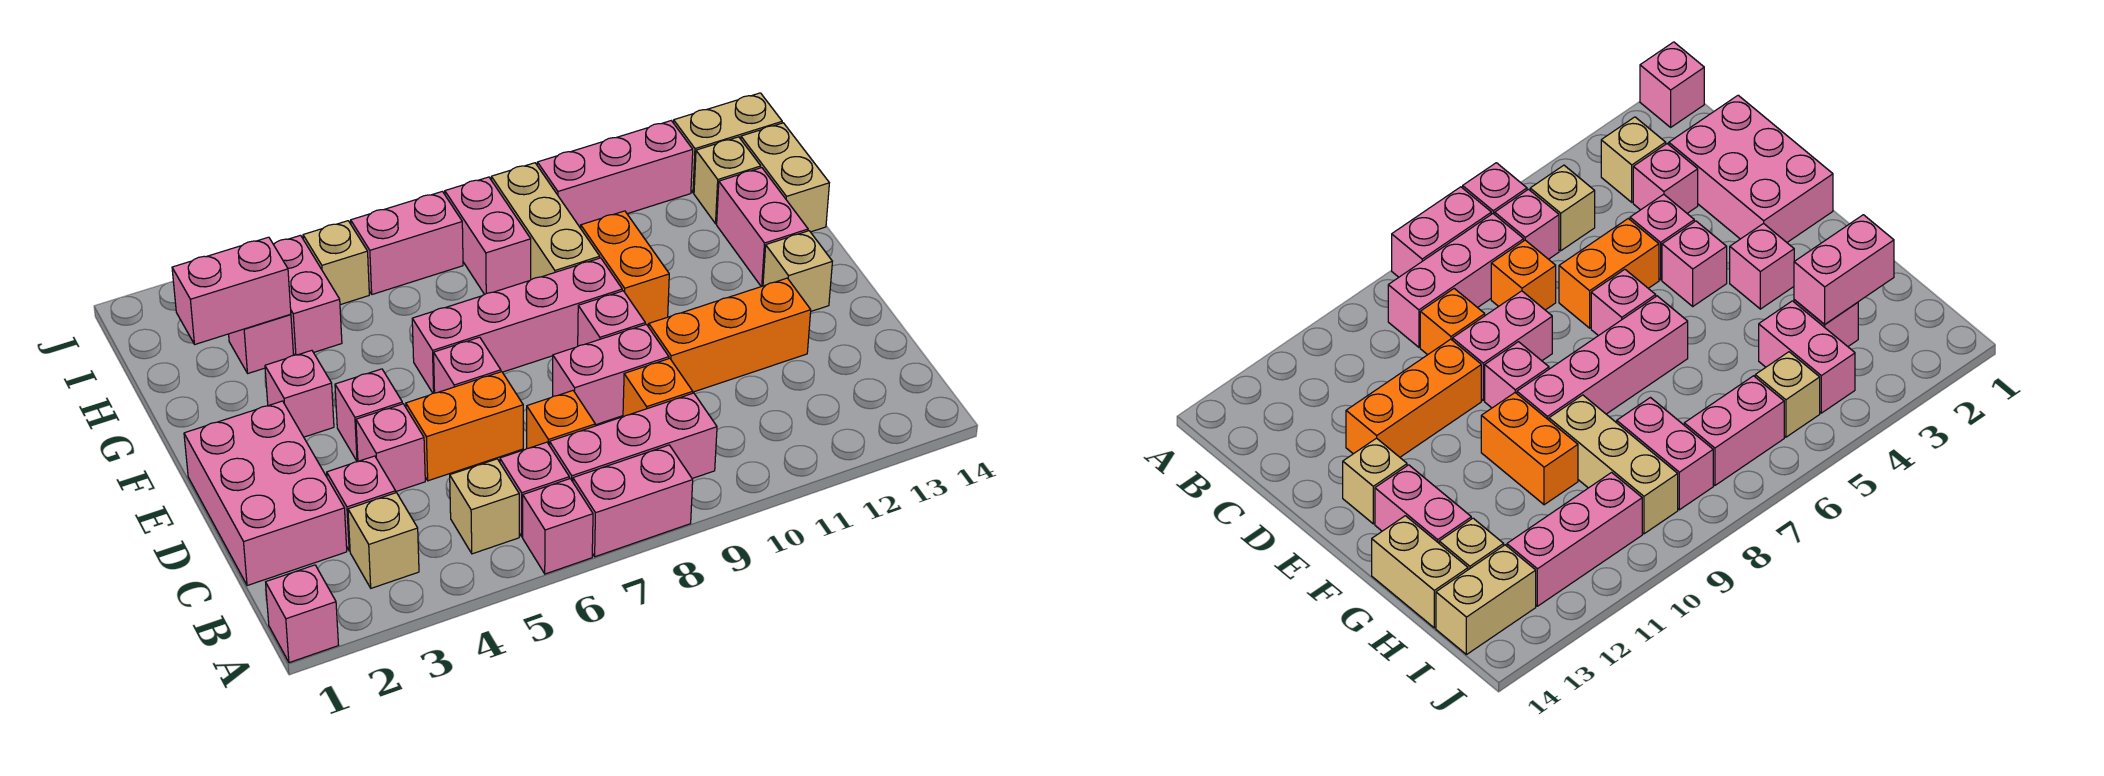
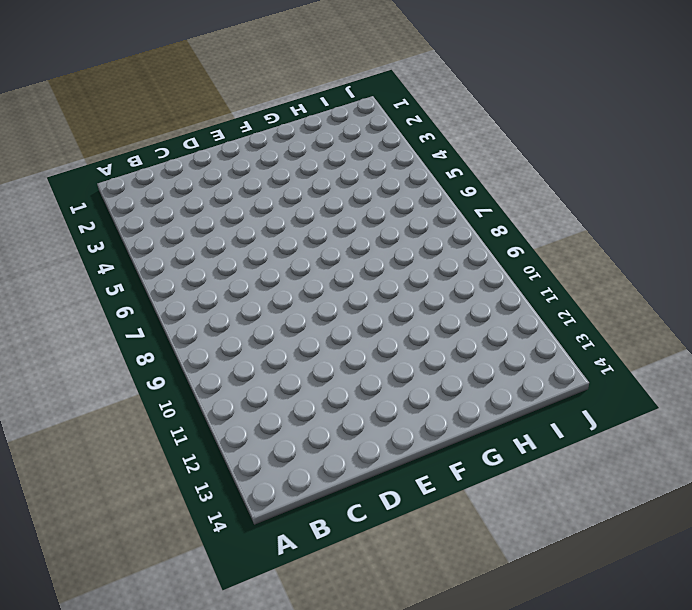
none -> pink 1x1 brick [266,565,338,663]
none -> pink 1x1 brick [523,479,593,574]
none -> pink 1x2 brick [573,445,693,557]
none -> tan 1x1 brick [348,493,419,588]

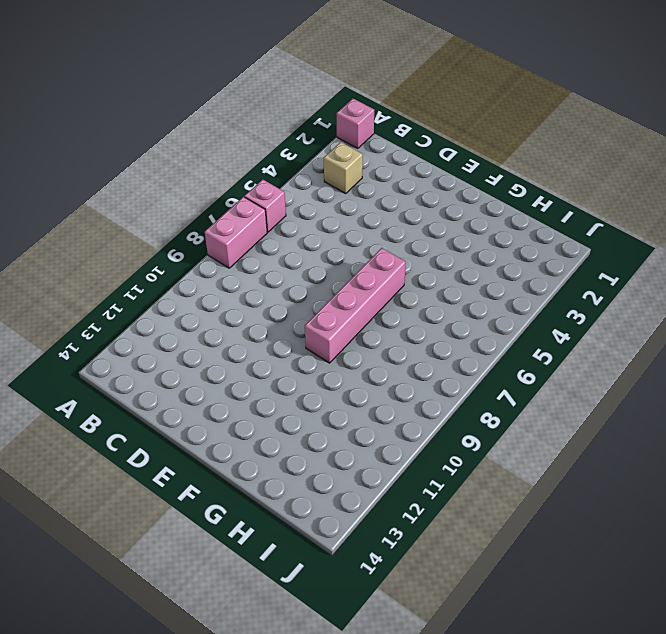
none -> tan 1x1 brick [450,459,519,554]
none -> pink 1x1 brick [500,442,569,537]
none -> pink 1x3 brick [550,393,717,482]
none -> pink 2x3 brick [184,401,347,586]

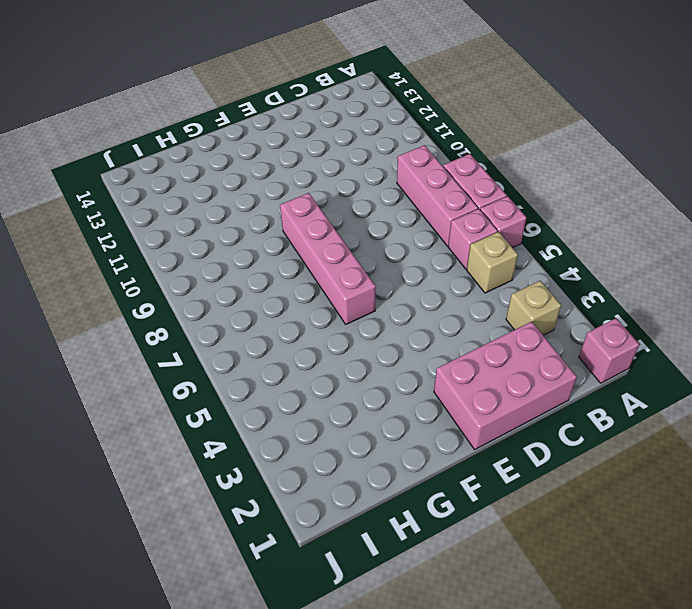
none -> pink 1x1 brick [327,456,396,551]
none -> orange 1x1 brick [527,391,595,448]
none -> orange 1x1 brick [623,358,693,417]
none -> pink 1x1 brick [356,404,425,491]

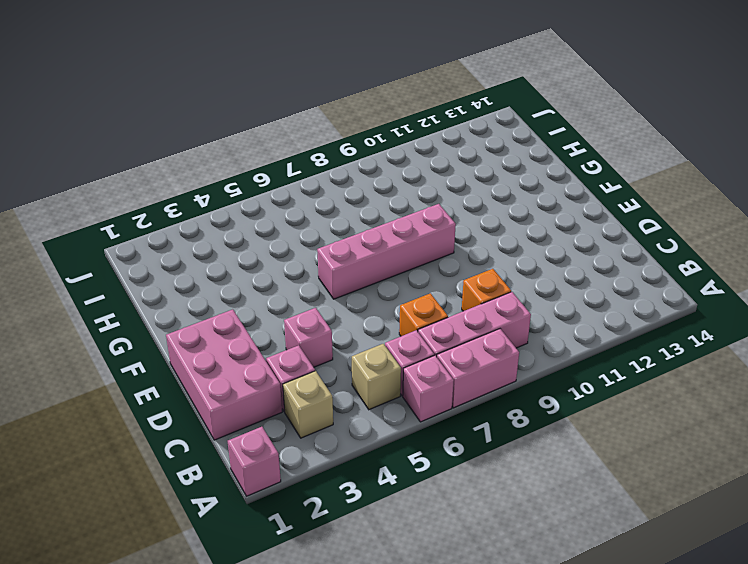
none -> orange 1x2 brick [406,372,523,481]
none -> pink 1x2 brick [553,324,669,425]
none -> orange 1x3 brick [649,278,811,392]
none -> pink 1x1 brick [335,369,402,462]

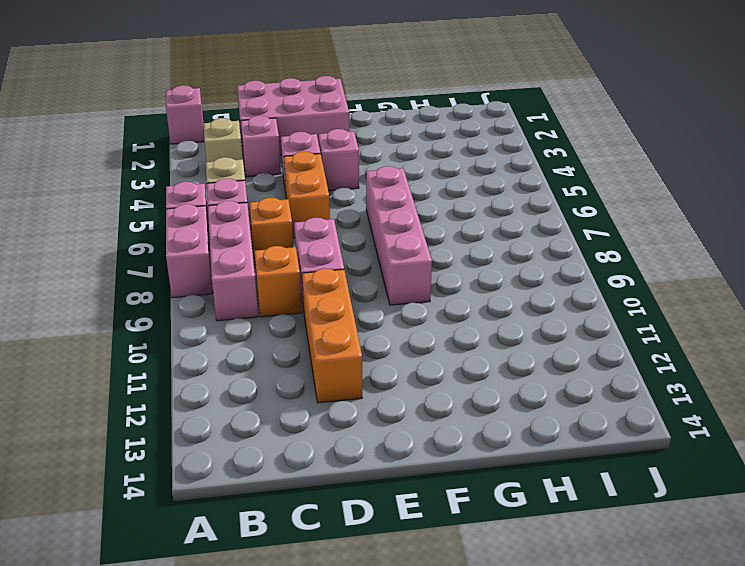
none -> pink 1x1 brick [434,337,501,393]
none -> pink 1x1 brick [578,291,645,346]
none -> tan 1x1 brick [763,231,832,311]
none -> pink 1x1 brick [265,350,334,437]

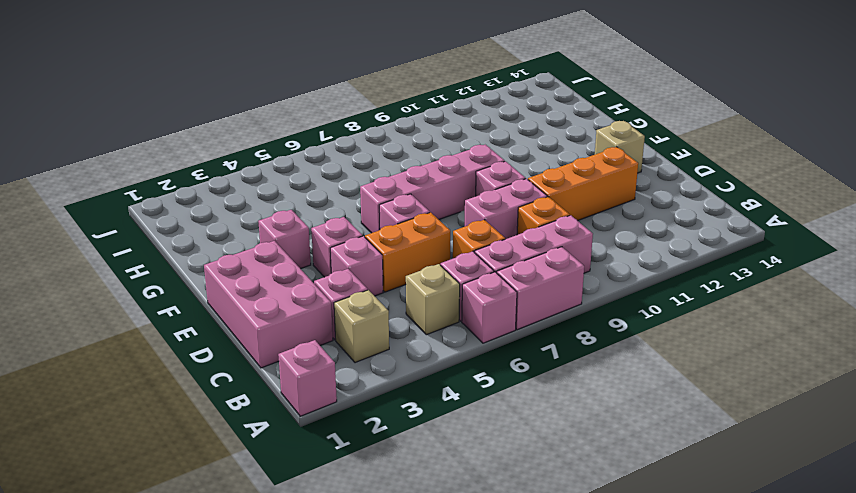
none -> orange 1x2 brick [581,211,669,325]
none -> pink 1x2 brick [717,168,808,287]
none -> tan 1x3 brick [491,163,600,280]
none -> tan 1x2 brick [741,123,829,232]

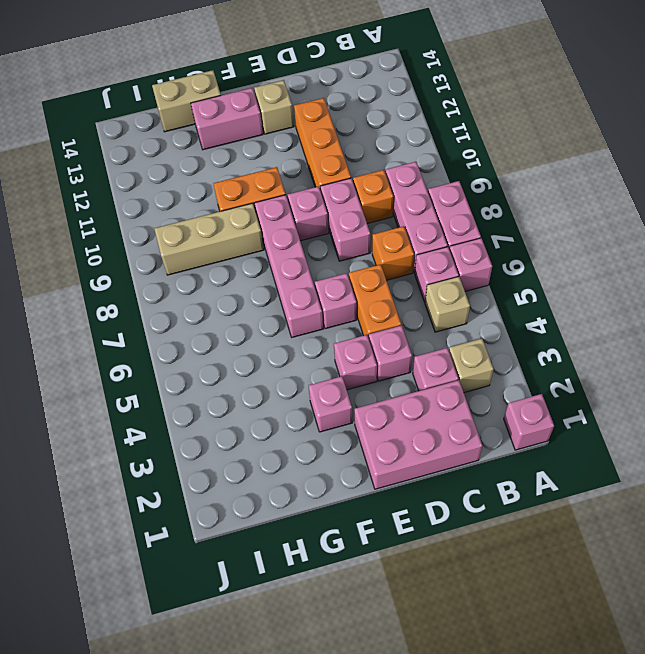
none -> pink 1x1 brick [229,314,293,373]
none -> pink 1x2 brick [274,235,342,355]
none -> pink 1x2 brick [445,177,531,294]
none -> tan 1x1 brick [694,137,761,224]

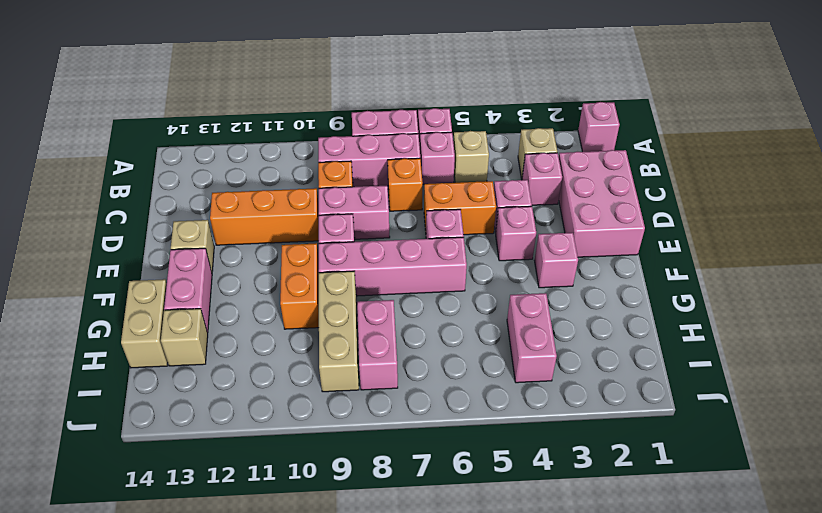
none -> pink 1x1 brick [229,314,293,373]
none -> tan 1x1 brick [303,221,369,305]
none -> pink 1x2 brick [351,191,463,294]
none -> pink 1x3 brick [537,121,693,228]

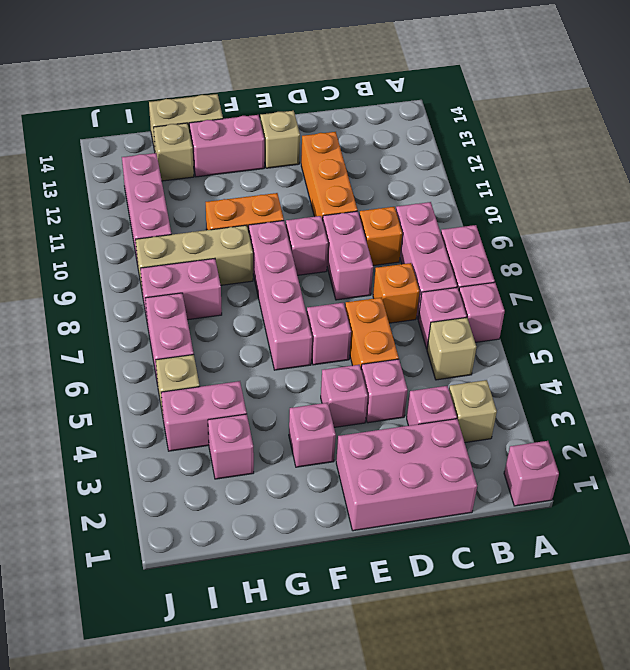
none -> tan 1x2 brick [674,93,782,193]
none -> pink 1x2 brick [172,237,291,344]

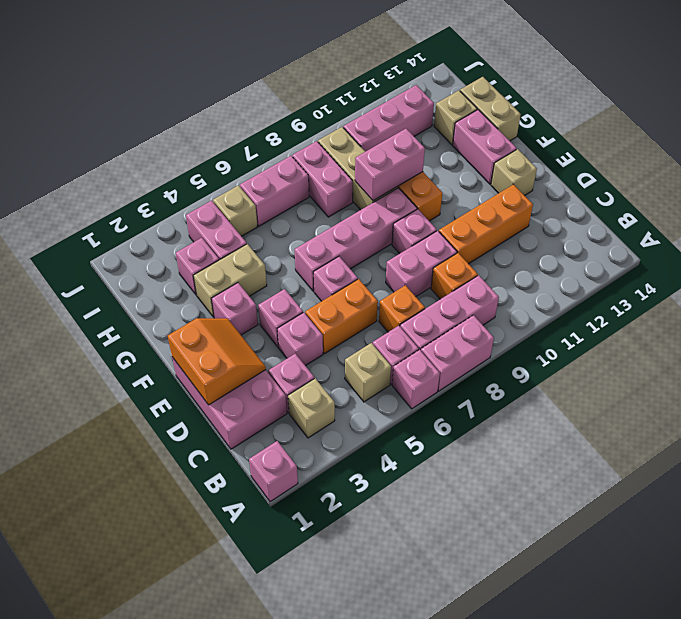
orange 2x2 slope [167,318,266,405] -> none
tan 1x2 brick [193,244,267,317] -> tan 1x2 brick moved to [674,93,782,193]
pink 1x2 brick [355,129,425,201] -> pink 1x2 brick moved to [172,237,291,344]

